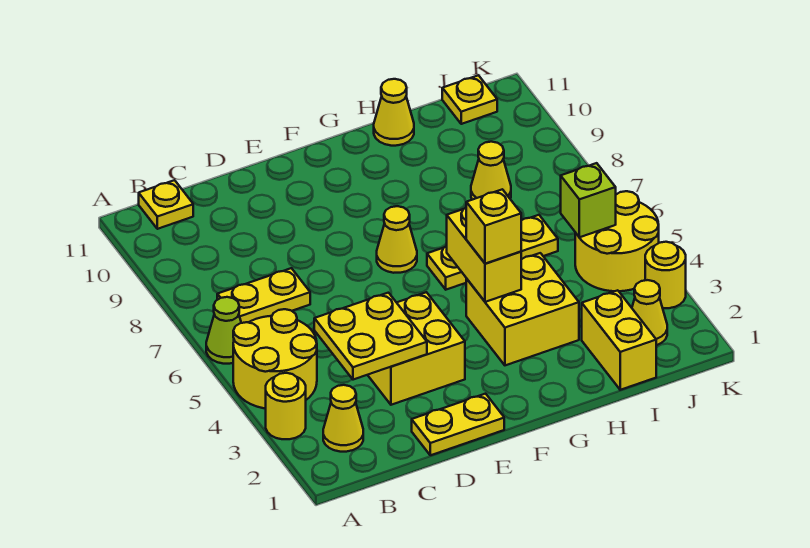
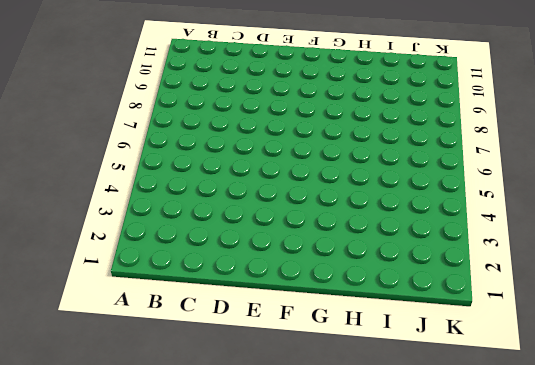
none -> yellow 1x1 round brick [266,373,306,439]
none -> yellow 2x2 round brick [233,309,317,409]
none -> lime 1x1 cone [206,297,241,364]

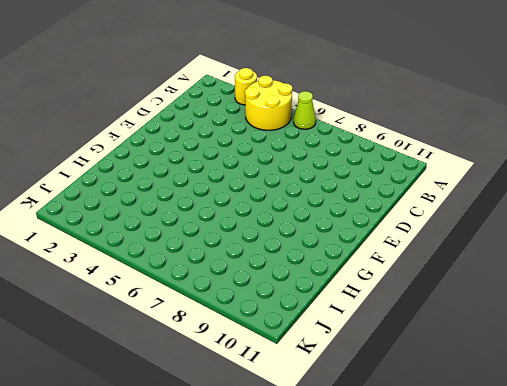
none -> yellow 1x1 cone [323,385,363,452]
none -> yellow 1x2 plate [217,268,310,323]
none -> yellow 1x1 plate [139,180,193,229]

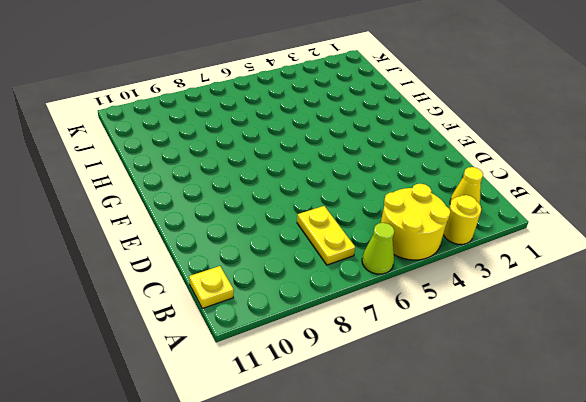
none -> yellow 1x2 plate [412,394,504,455]
none -> yellow 2x2 brick [368,292,465,405]
none -> yellow 1x1 cone [377,206,417,273]

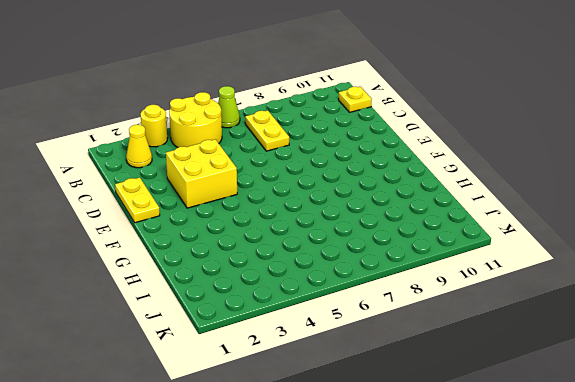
none -> yellow 1x1 cone [377,206,417,273]
none -> yellow 2x2 brick [466,253,579,365]
none -> yellow 1x3 plate [427,215,558,290]

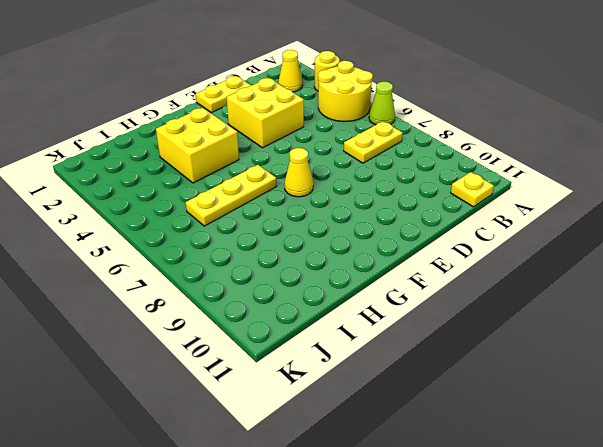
none -> yellow 1x1 cone [374,79,414,146]
none -> yellow 1x2 brick [582,290,656,390]
none -> yellow 1x1 cone [471,142,511,200]

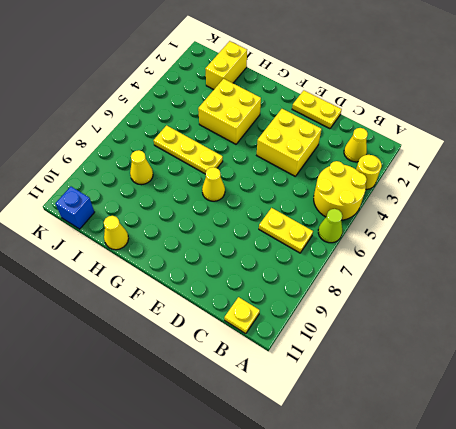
blue 1x1 brick [55,187,94,229] -> yellow 1x1 plate [442,75,497,124]
none -> yellow 1x1 cone [632,280,667,345]
none -> yellow 2x2 round brick [575,191,659,291]
none -> yellow 1x1 round brick [645,242,686,308]

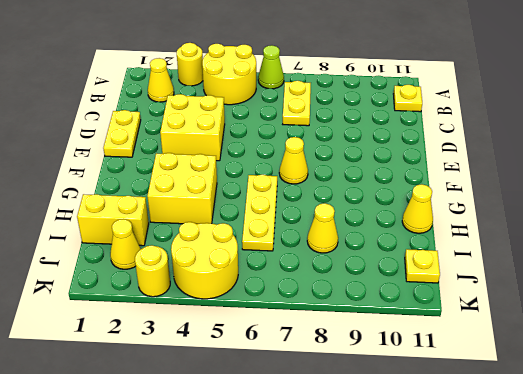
none -> yellow 2x2 plate [314,293,427,380]
none -> yellow 1x2 brick [447,208,521,302]
none -> lime 1x1 brick [561,163,616,237]

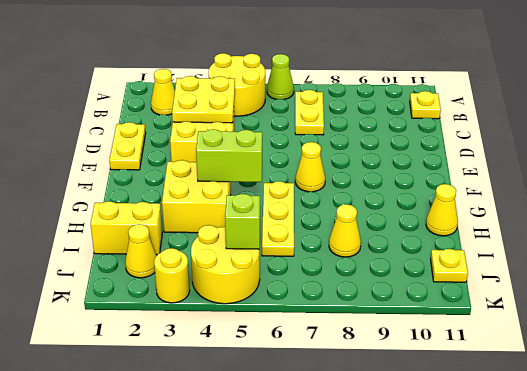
lime 1x2 brick [196,129,262,182] -> yellow 1x2 brick [447,208,521,302]
none -> yellow 1x1 round brick [266,373,306,439]
none -> yellow 1x1 brick [466,189,521,264]

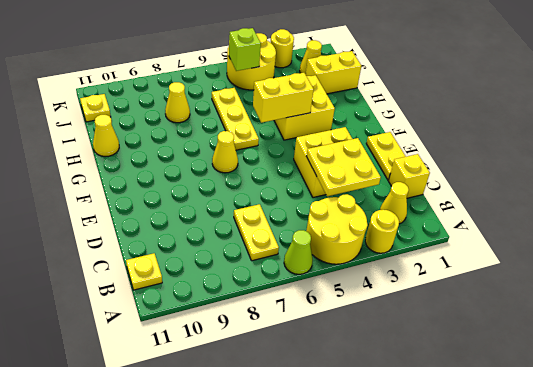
yellow 1x1 brick [389,154,430,198] -> yellow 1x1 brick moved to [466,189,521,264]

